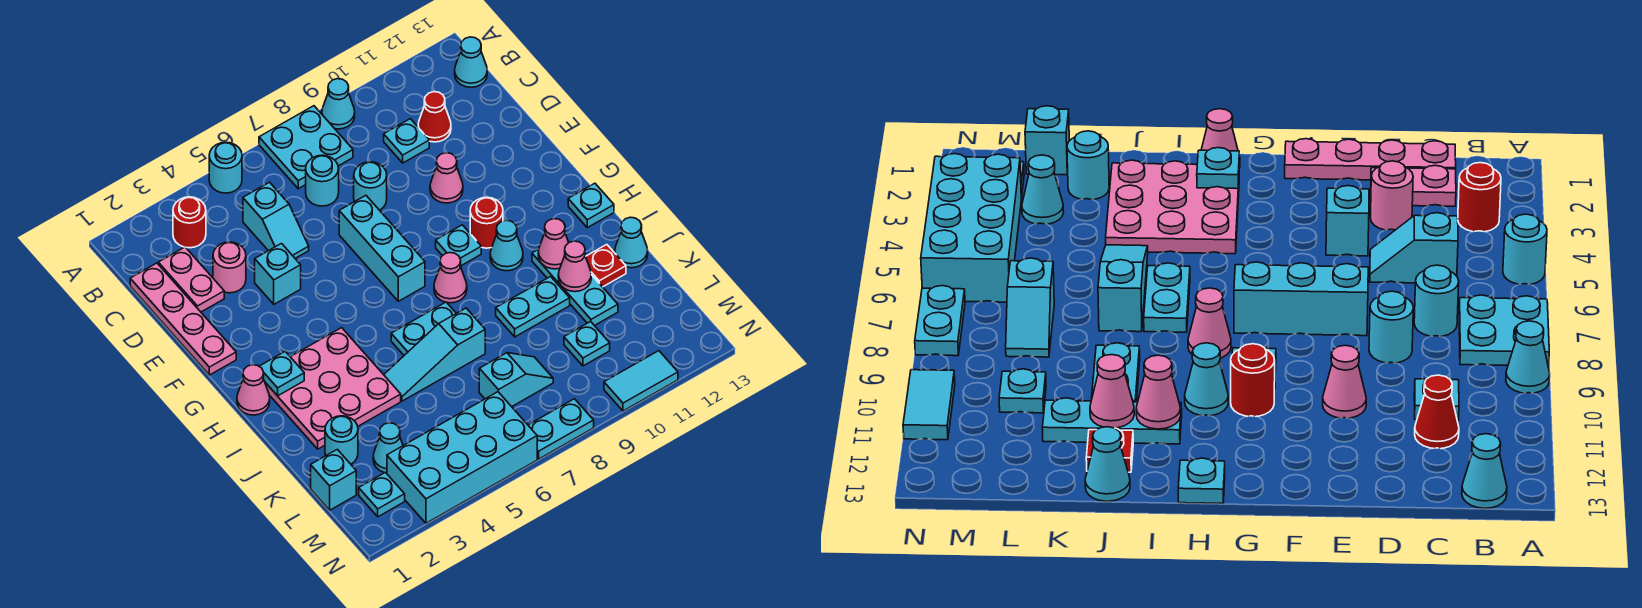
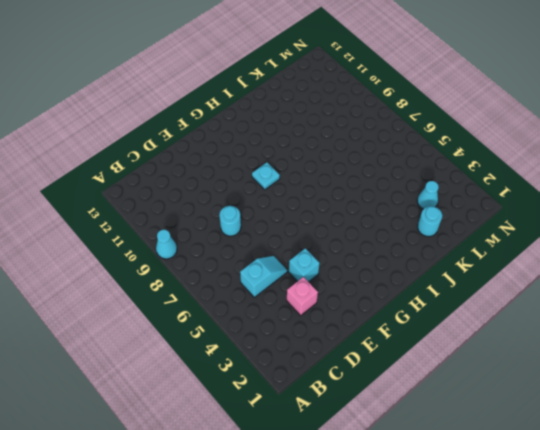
pink 1x1 brick [287,277,318,315] -> pink 1x1 round brick [213,242,246,293]
none -> cyan 1x1 round brick [209,142,242,193]
none -> cyan 2x2 plate [259,106,353,189]
none -> red 1x1 round brick [173,197,206,248]
none -> cyan 1x1 cone [455,37,487,87]

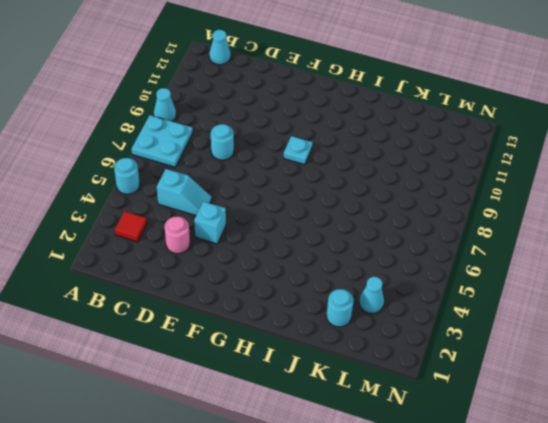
red 1x1 tile [115,211,147,242] -> red 1x1 round brick [173,197,206,248]
none -> pink 1x4 plate [130,263,236,375]
none -> pink 1x2 plate [158,247,224,312]
none -> cyan 1x1 round brick [306,155,339,206]
none -> cyan 1x1 plate [384,119,429,163]

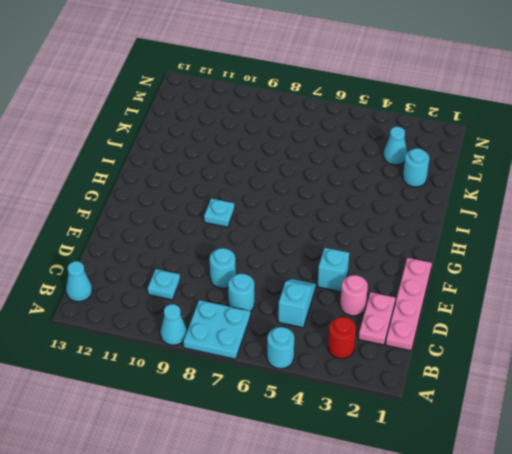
none -> red 1x1 cone [418,92,451,142]
none -> cyan 1x3 brick [339,195,425,301]
none -> pink 1x1 cone [430,153,463,203]
none -> red 1x1 round brick [470,197,503,248]

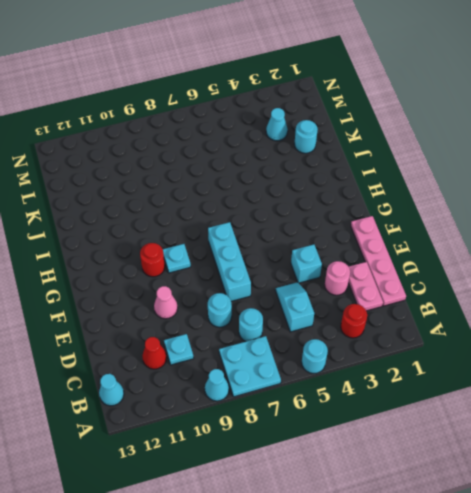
none -> pink 1x1 cone [237,365,270,415]
none -> pink 3x3 plate [265,328,401,449]
none -> pink 1x1 cone [434,253,467,303]
none -> cyan 1x1 cone [490,220,523,271]

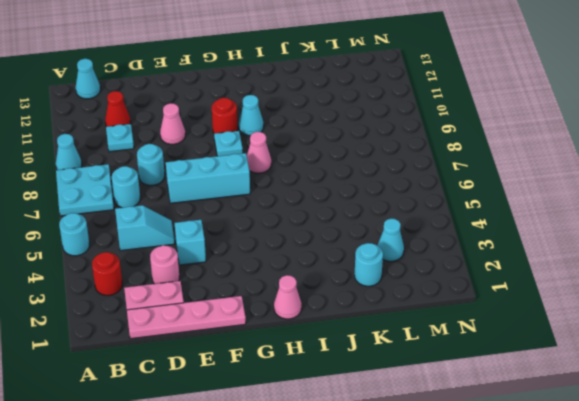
none -> pink 3x3 plate [265,328,401,449]
none -> cyan 1x1 plate [568,183,614,228]
none -> cyan 1x2 plate [391,302,456,355]
none -> cyan 1x3 plate [532,249,618,326]

